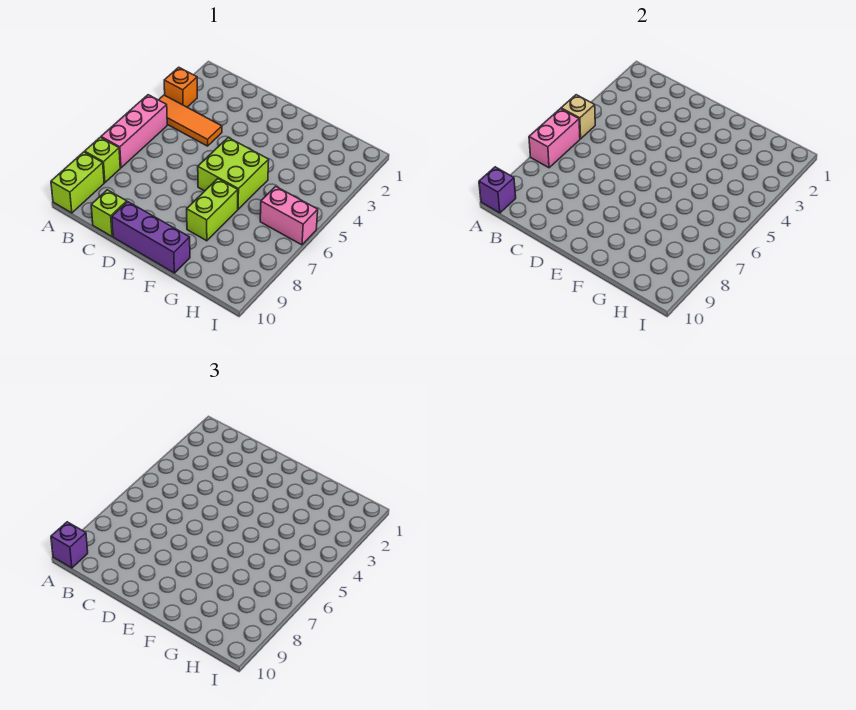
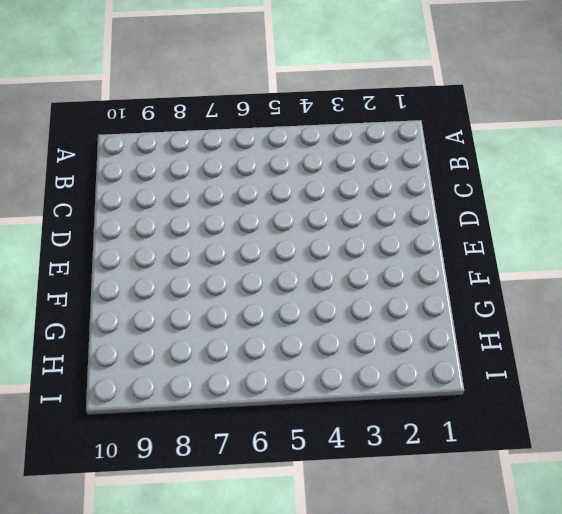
none -> orange 1x1 brick [164,67,197,107]
none -> orange 1x3 tile [159,95,222,146]
none -> pink 1x3 brick [101,95,167,168]

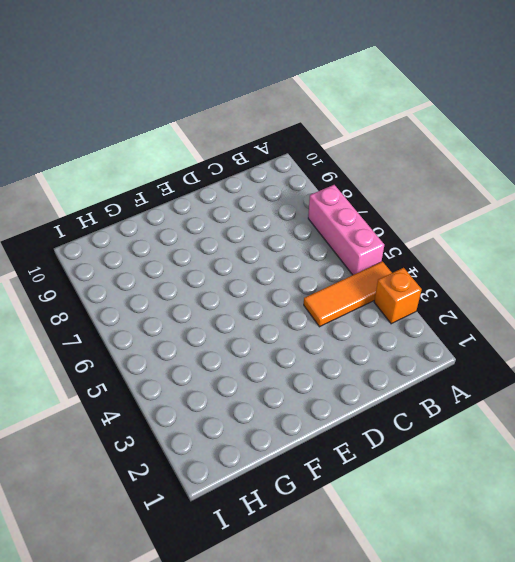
none -> lime 1x1 brick [85,137,120,183]
none -> lime 1x2 brick [51,152,104,213]
none -> lime 1x1 brick [91,190,127,236]

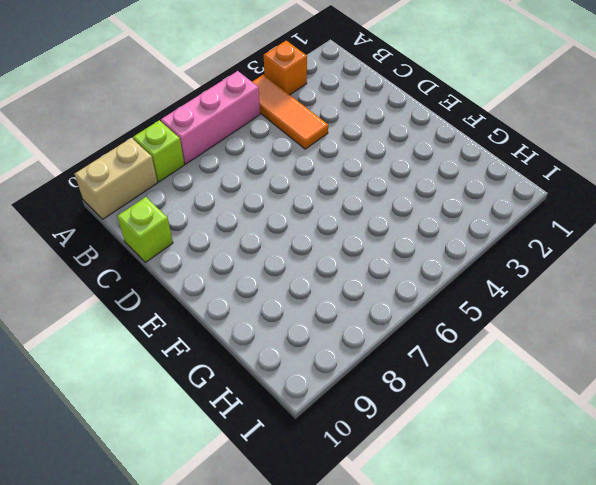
tan 1x2 brick [75,138,158,219] -> lime 1x2 brick [51,152,104,213]
none -> purple 1x3 brick [112,202,190,273]
none -> lime 2x2 brick [198,138,269,209]
none -> lime 1x2 brick [187,179,238,241]

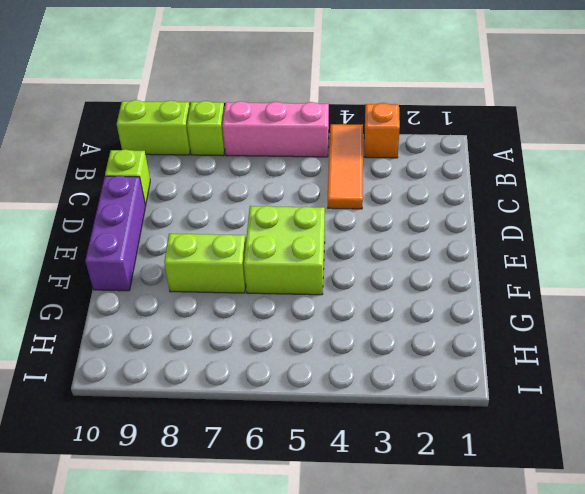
none -> pink 1x2 brick [260,186,318,245]
none -> tan 1x1 brick [561,95,595,139]
none -> pink 1x2 brick [529,109,580,168]

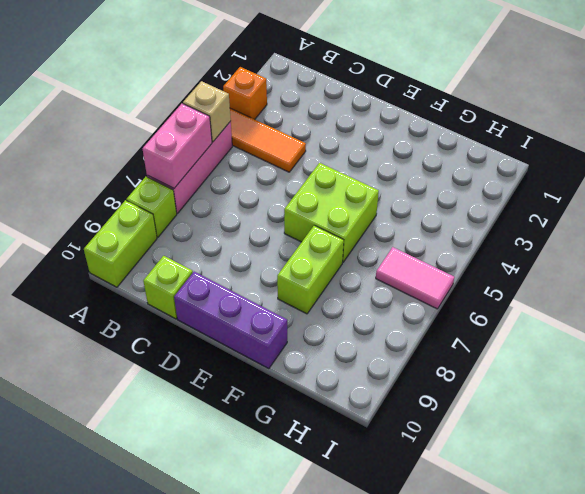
pink 1x2 tile [376,247,454,309] -> pink 1x2 brick [260,186,318,245]
none -> purple 1x1 brick [479,167,516,213]
none -> purple 1x1 brick [51,522,88,568]

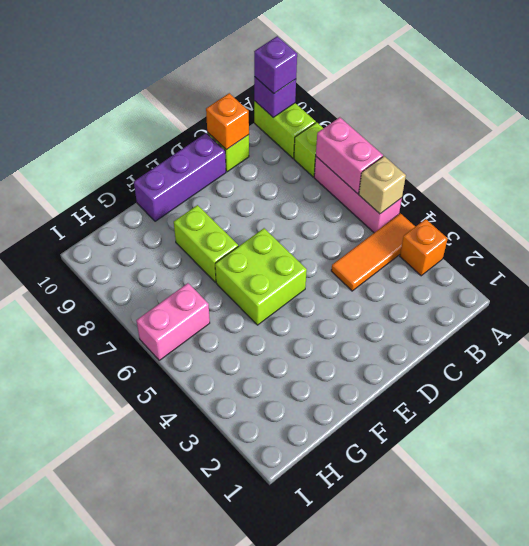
orange 1x1 brick [206,93,249,150] -> none

